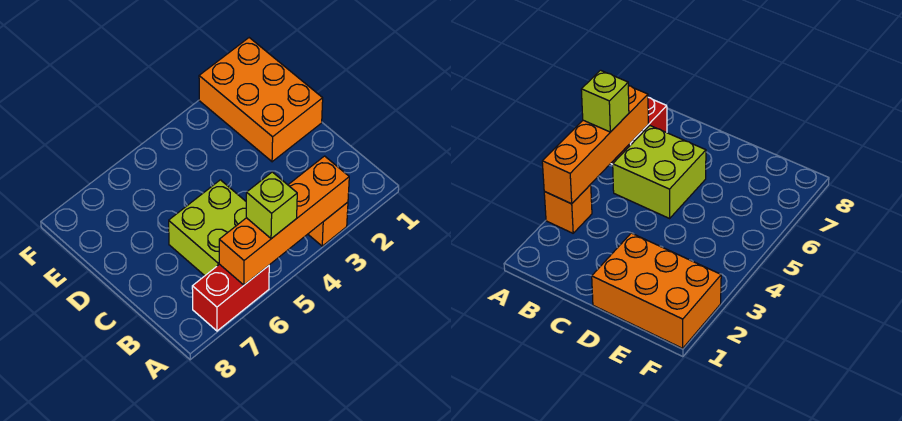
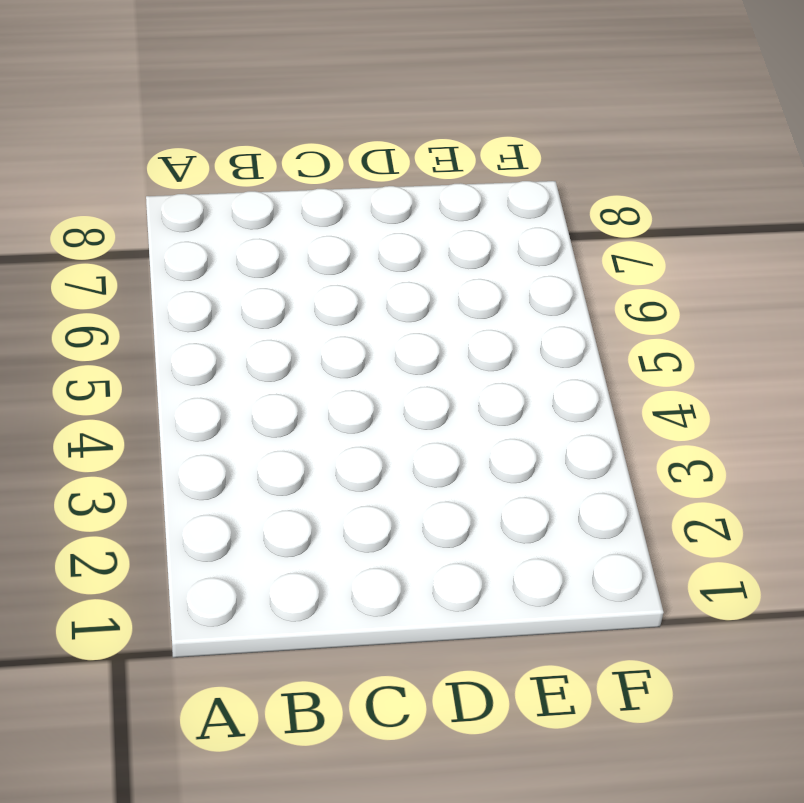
none -> orange 1x1 brick [308,202,348,246]
none -> red 1x2 brick [192,264,269,331]

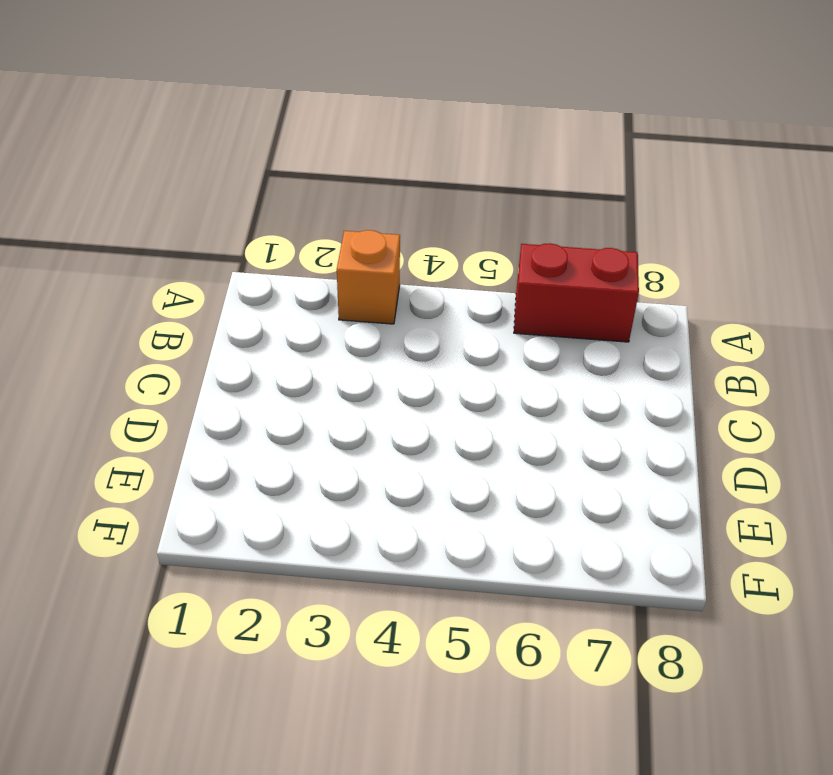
none -> lime 2x2 brick [169,180,246,276]
none -> orange 2x3 brick [199,38,323,162]

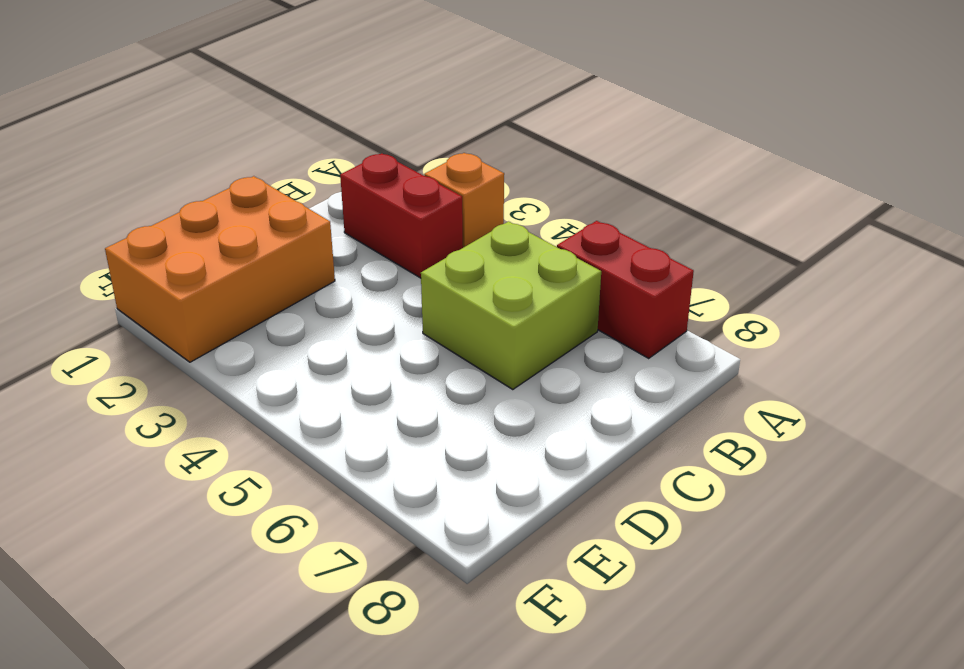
red 1x2 brick [340,153,463,278] -> none
none -> orange 1x4 brick [219,156,349,285]
none -> lime 1x1 brick [246,172,297,239]

